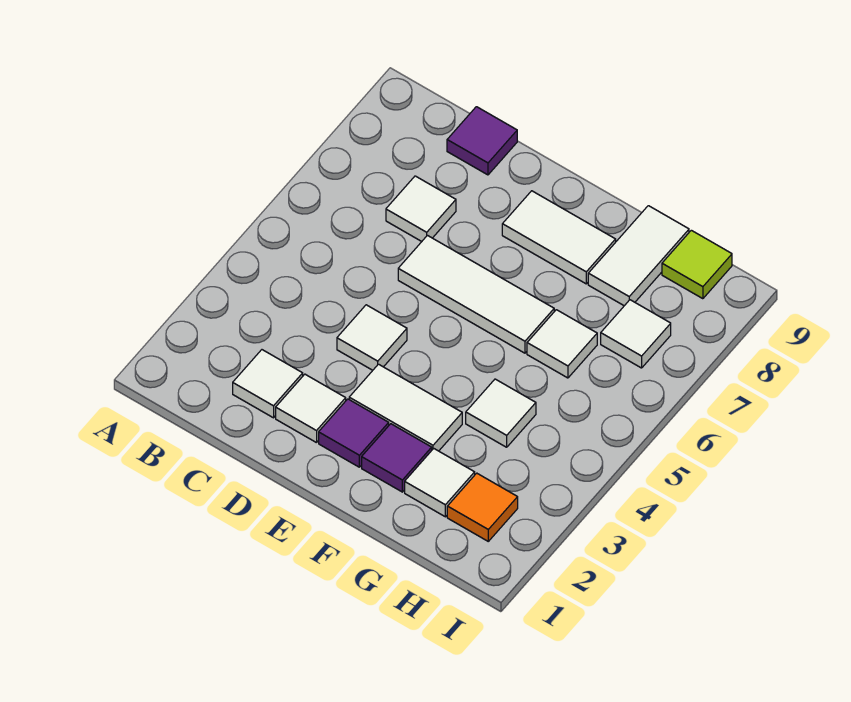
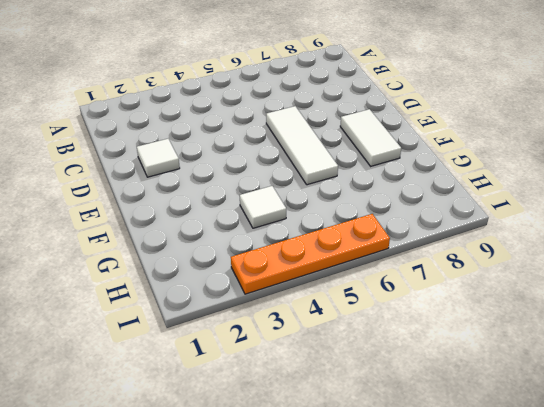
orange 1x4 plate [231,214,390,294] -> none
none -> white 1x1 tile [233,350,303,418]
none -> white 1x1 tile [386,176,456,241]
none -> purple 1x1 tile [447,107,517,175]

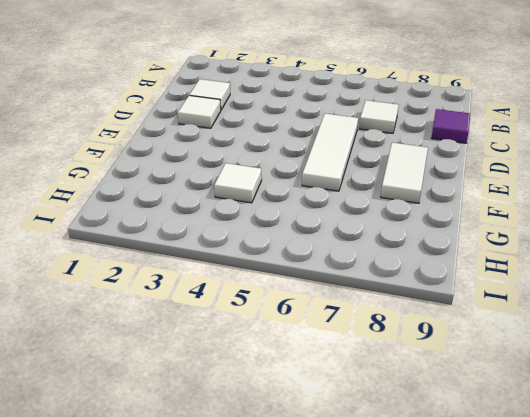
none -> white 1x1 tile [337,305,407,370]
none -> purple 1x1 tile [319,399,389,467]
none -> white 1x2 tile [349,364,462,451]

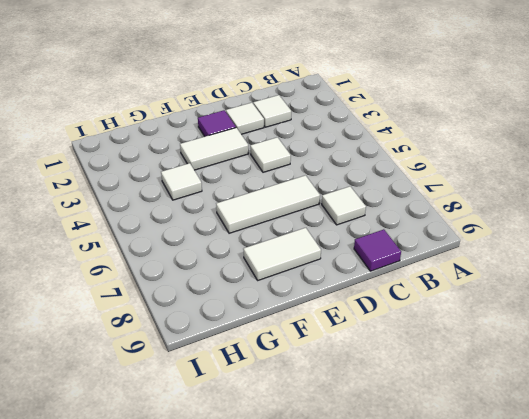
none -> purple 1x1 tile [362,424,432,492]
none -> white 1x1 tile [405,449,475,517]
none -> white 1x1 tile [527,310,597,378]

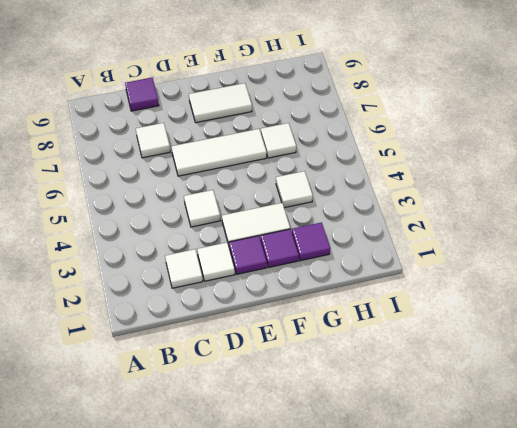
purple 1x1 tile [292,222,330,261] -> white 1x1 tile [405,449,475,517]
none -> white 1x2 tile [588,206,689,306]
none -> orange 1x1 tile [447,473,518,541]
none -> white 1x1 tile [601,300,671,368]

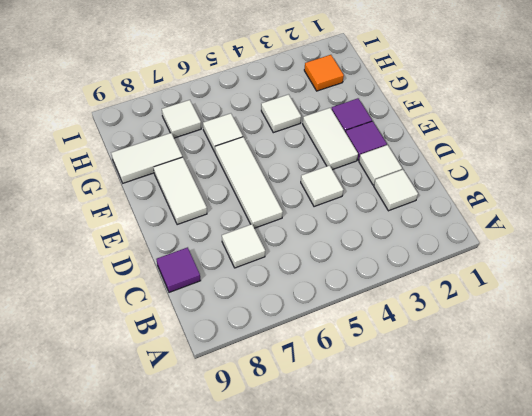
none -> white 1x1 tile [405,449,475,517]
none -> lime 1x1 tile [662,230,732,299]

